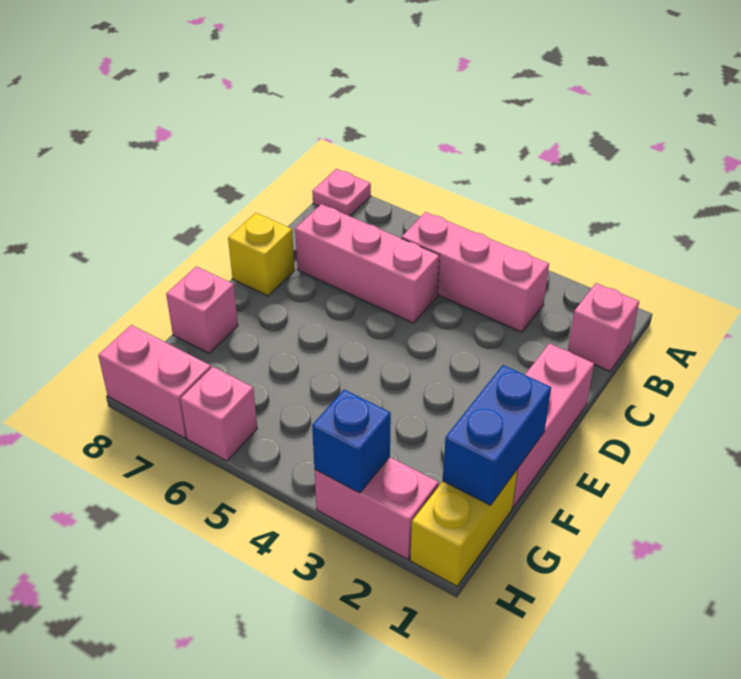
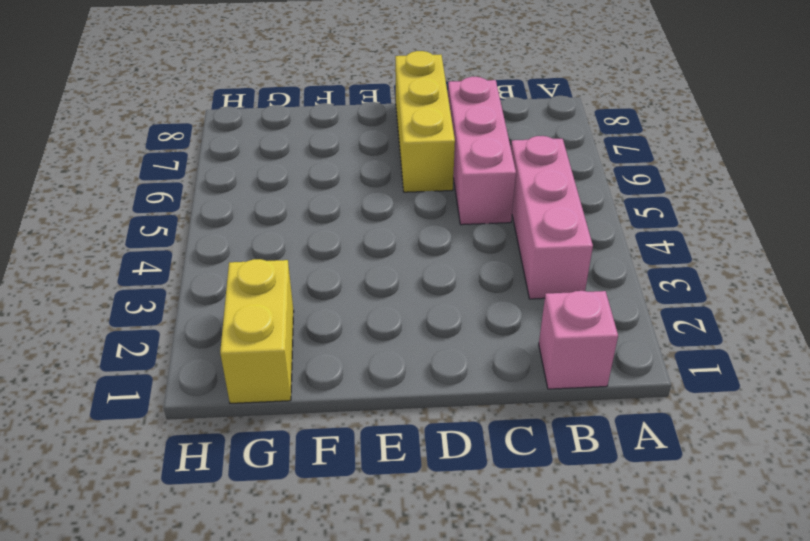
yellow 1x3 brick [395,51,455,192] -> yellow 1x1 brick [228,213,295,296]
yellow 1x2 brick [220,259,294,403] -> yellow 1x2 brick turned to [410,470,517,586]
none -> pink 1x1 plate [312,169,371,216]
none -> pink 1x3 brick [512,343,594,507]
none -> pink 1x1 brick [166,266,238,353]

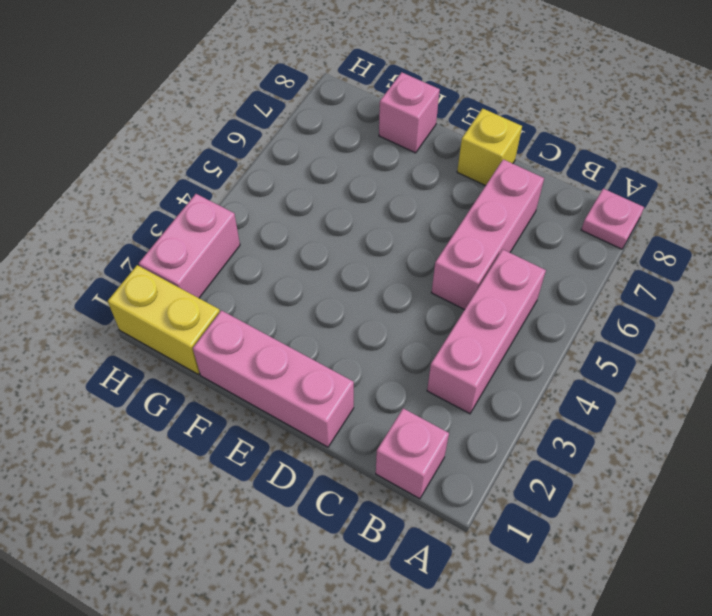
none -> pink 1x1 brick [181,367,257,461]
none -> pink 1x2 brick [98,325,211,438]
none -> blue 1x2 brick [443,365,551,505]

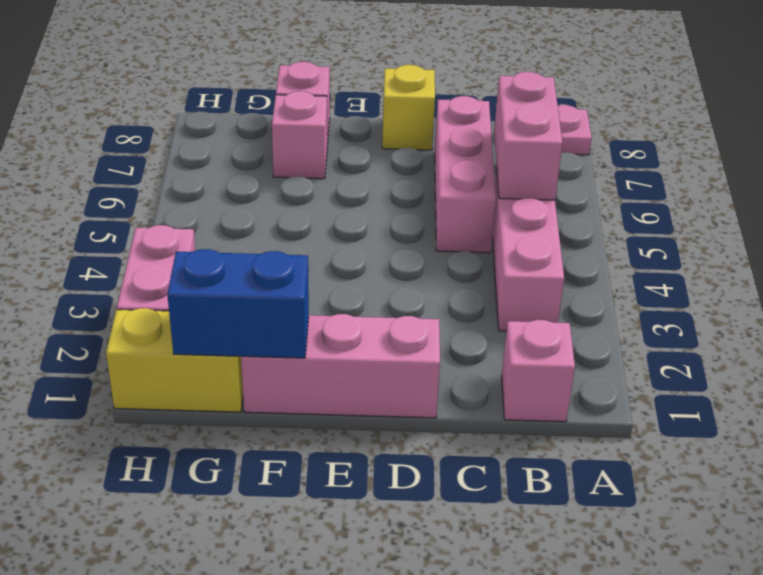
pink 1x2 brick [494,72,563,200] -> pink 1x2 brick moved to [98,325,211,438]
pink 1x1 brick [272,91,327,179] -> pink 1x1 brick moved to [181,367,257,461]
none -> blue 1x1 brick [312,390,391,493]

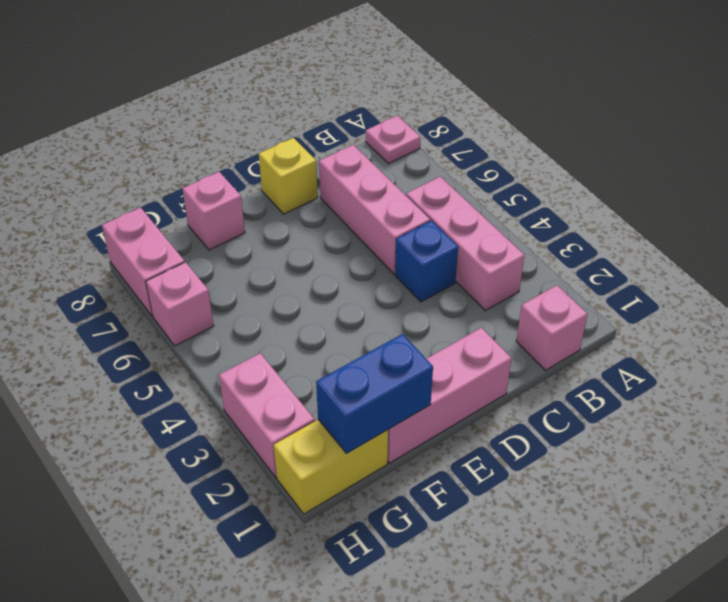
blue 1x1 brick [395,221,458,302] -> blue 1x1 brick moved to [312,390,391,493]

